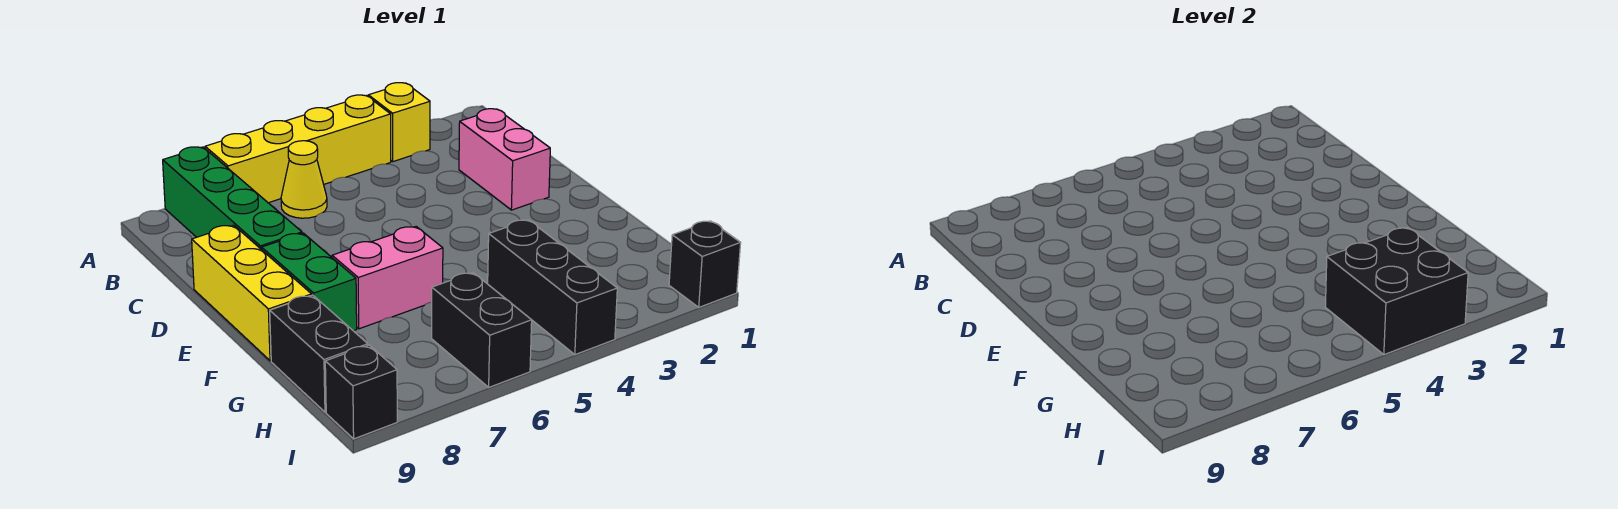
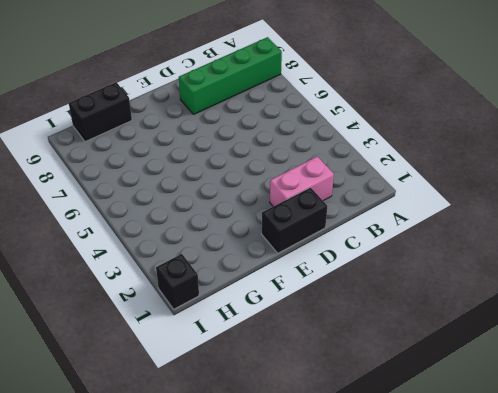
black 1x2 brick [262,187,327,253] -> black 1x2 brick moved to [431,273,532,387]
none -> yellow 1x1 brick [368,83,430,162]
none -> yellow 1x4 brick [205,95,391,203]
none -> yellow 1x1 cone [281,141,327,218]

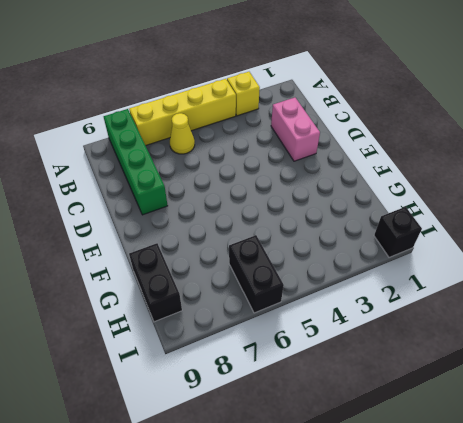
none -> yellow 1x3 brick [192,225,312,361]
none -> green 1x2 brick [262,233,357,331]
none -> pink 1x2 brick [332,227,443,329]

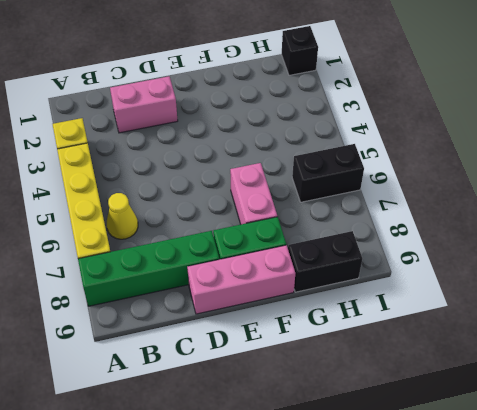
pink 1x3 brick [187,245,295,314] -> yellow 1x3 brick [192,225,312,361]
none -> black 1x3 brick [488,220,617,355]
none -> black 1x1 brick [325,345,397,439]
none -> black 2x2 brick [1325,228,1468,355]

